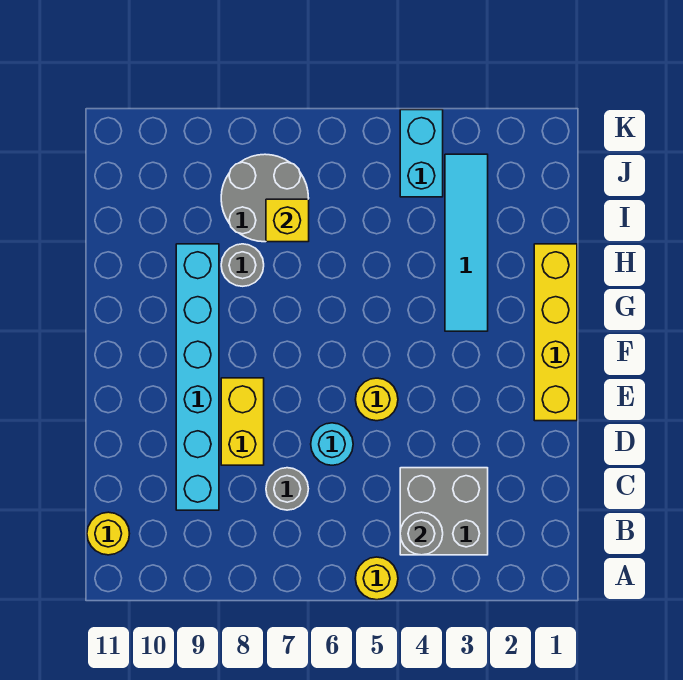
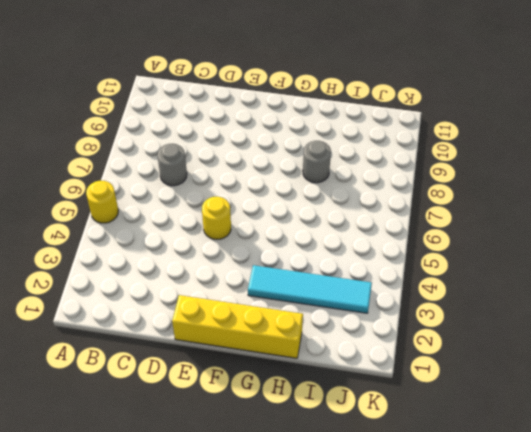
none -> grey 2x2 brick [400,468,488,555]
none -> yellow 1x1 round brick [87,512,130,555]
none -> cyan 1x6 brick [176,244,219,510]

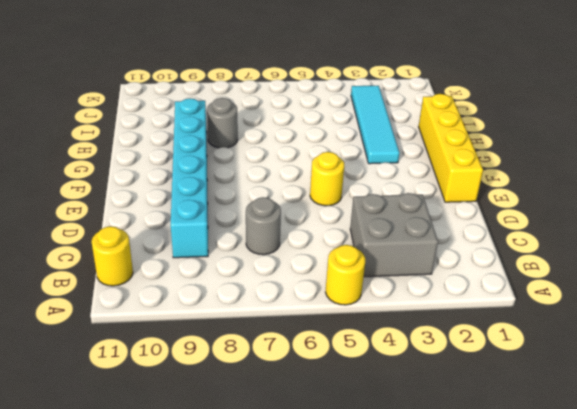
none -> cyan 1x1 round brick [311,423,353,465]
none -> yellow 1x2 brick [221,378,264,465]
none -> grey 2x2 round brick [221,154,309,242]

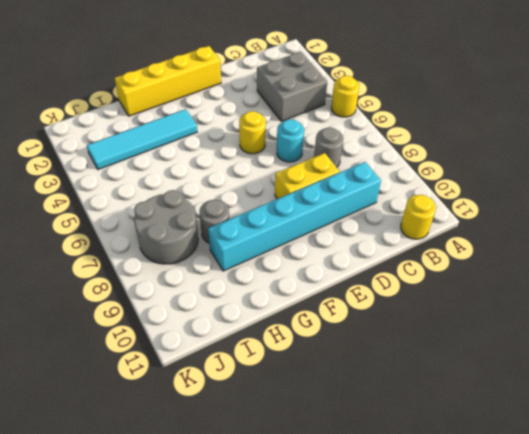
none -> cyan 1x2 brick [400,110,443,197]
none -> grey 1x1 round brick [400,512,443,555]
none -> yellow 1x1 brick [266,199,309,242]

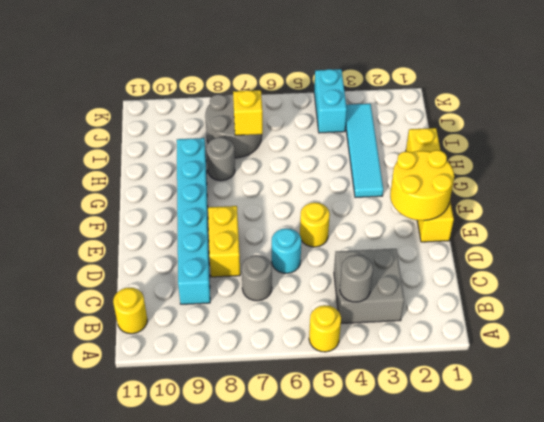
yellow 2x2 round brick [390,150,454,221] -> none

